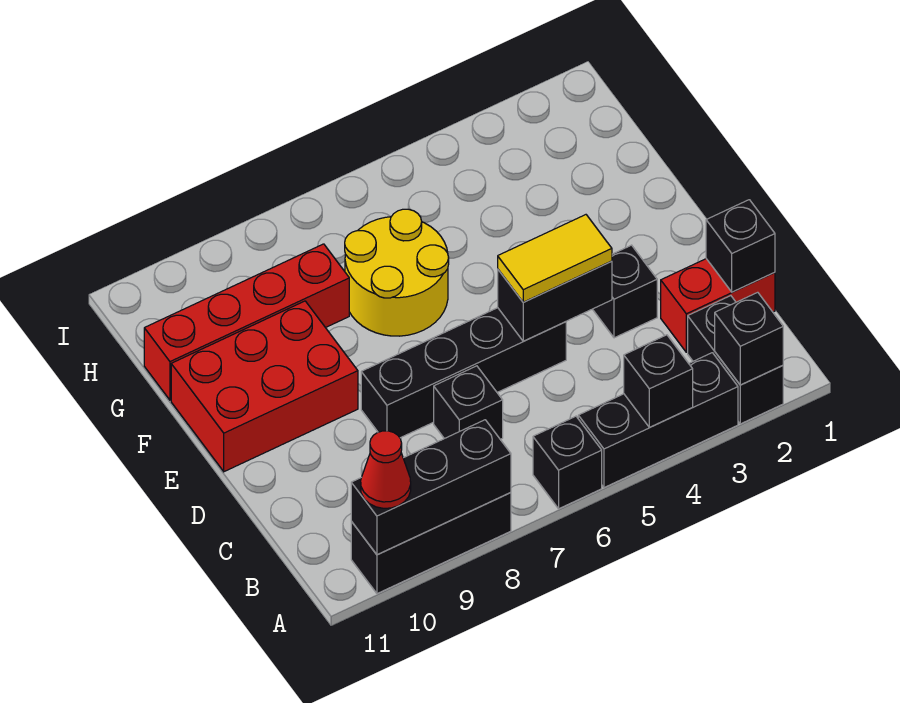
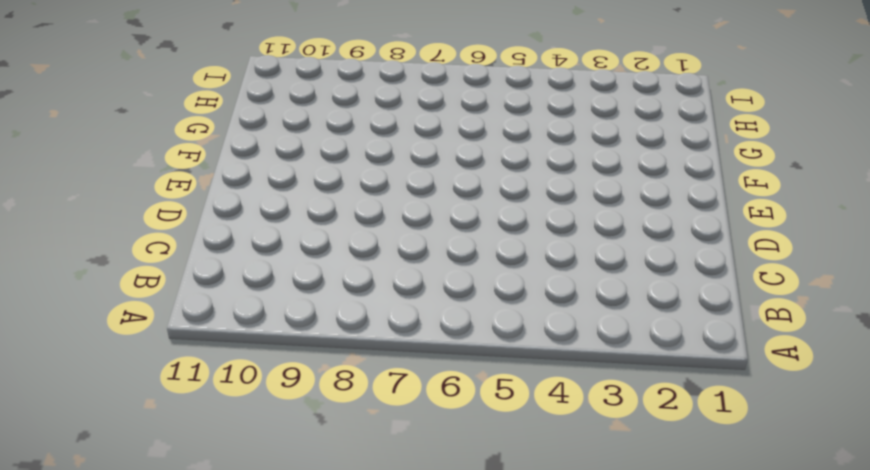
none -> black 1x2 brick [688,296,783,424]
none -> black 1x3 brick [578,353,738,488]
none -> black 1x1 brick [533,416,602,509]

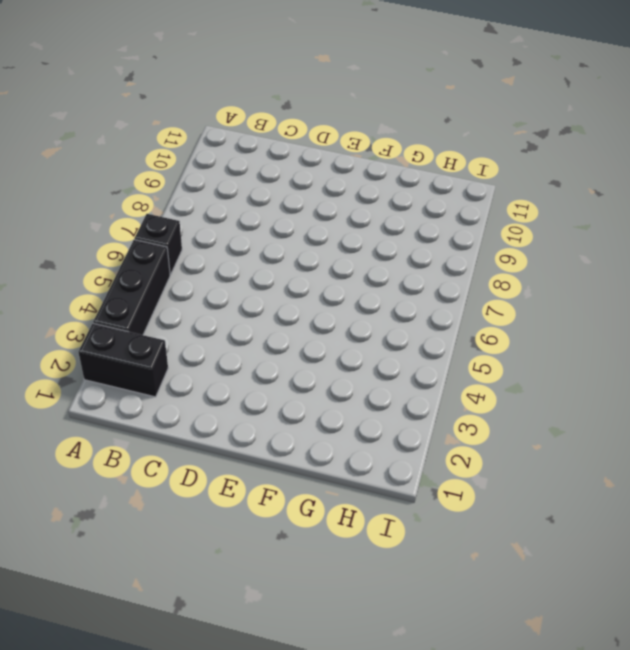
none -> black 1x3 brick [351,492,511,594]
none -> red 1x2 brick [661,259,775,352]
none -> black 1x1 brick [434,366,503,439]

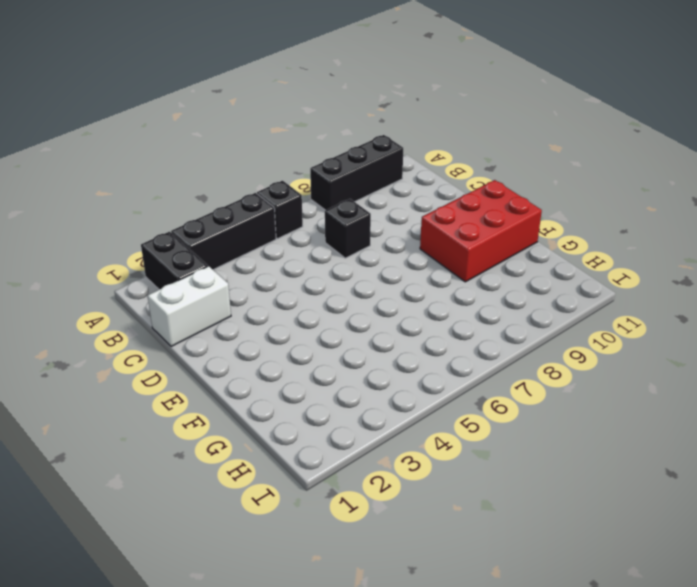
white 1x2 brick [148,266,231,347] -> red 1x2 brick [661,259,775,352]
none -> black 1x1 brick [593,245,657,338]
none -> black 1x4 brick [361,308,566,438]
none -> yellow 2x2 round brick [345,209,449,336]

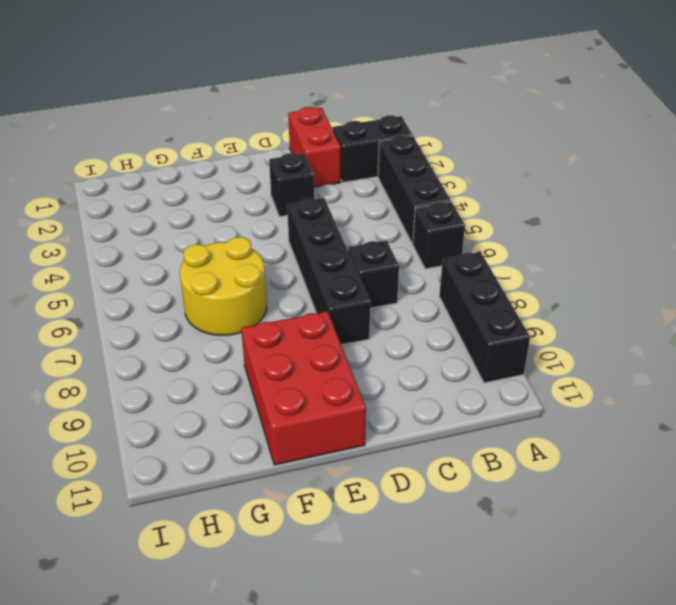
none -> red 1x4 brick [144,244,349,400]
none -> black 1x1 brick [715,292,783,385]
none -> black 1x1 brick [624,335,693,427]

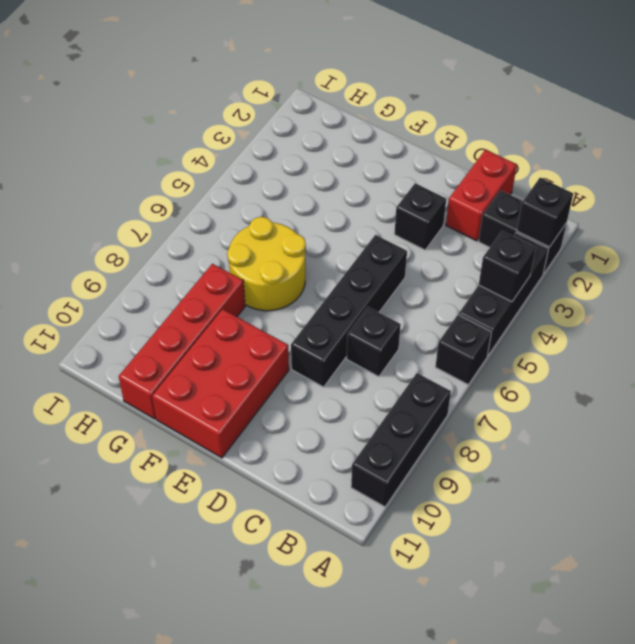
none -> black 1x3 brick [351,420,511,555]
none -> black 1x1 brick [706,200,775,292]
none -> black 1x2 brick [498,261,612,341]

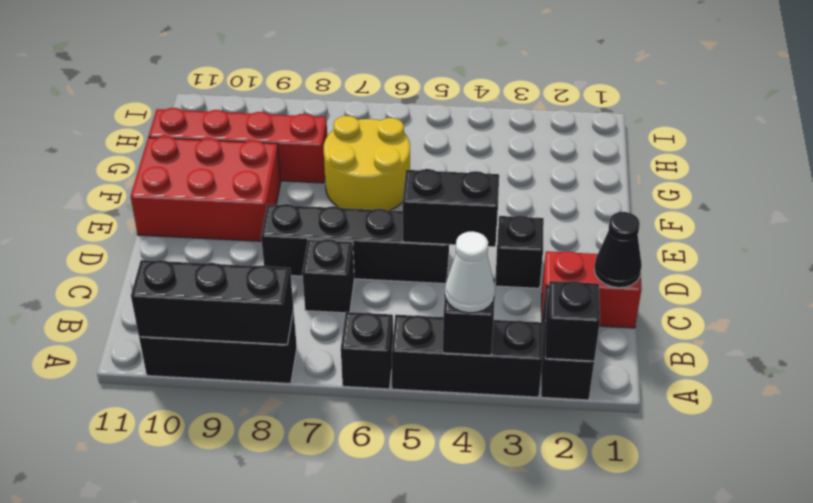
white 1x1 cone [445,231,495,313] -> none
black 1x1 cone [594,212,642,288] -> black 1x1 brick [706,200,775,292]
none -> red 1x1 cone [361,431,411,508]
none -> yellow 1x2 tile [498,215,612,302]

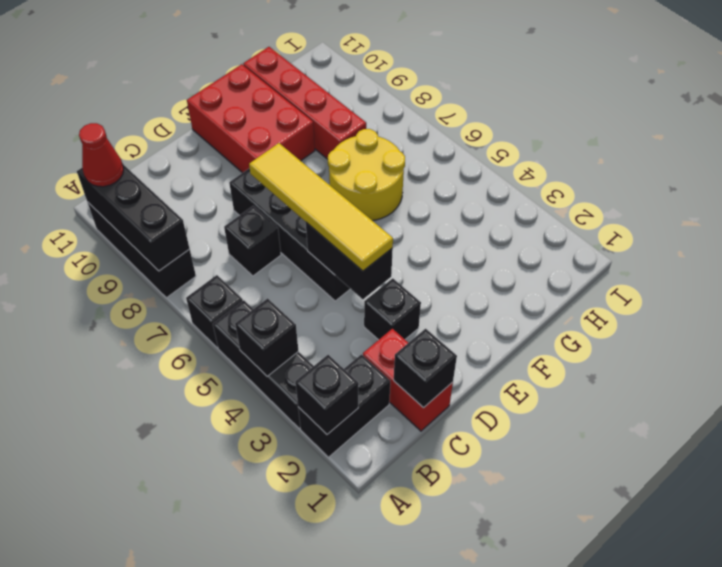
yellow 1x4 tile [249,143,393,271] -> yellow 1x2 tile [498,215,612,302]

